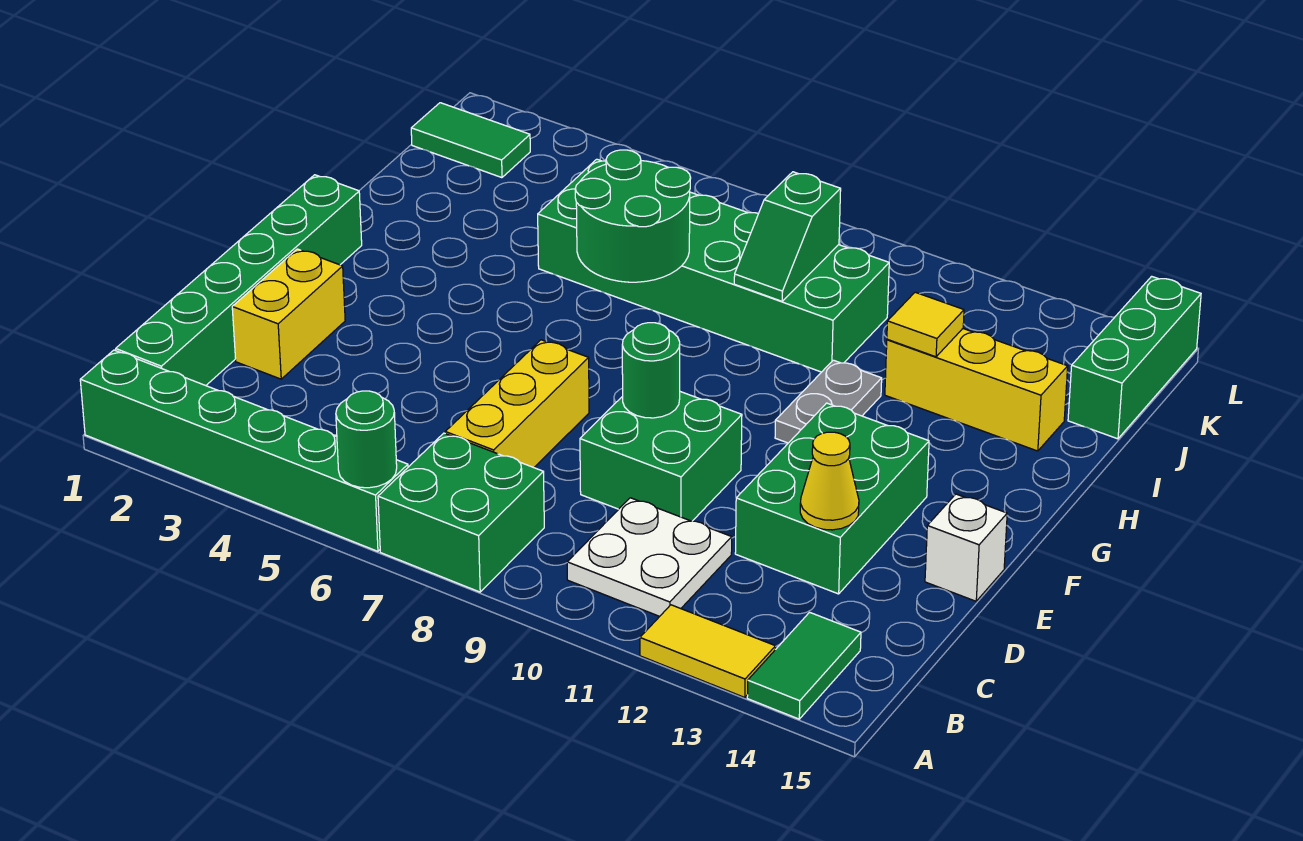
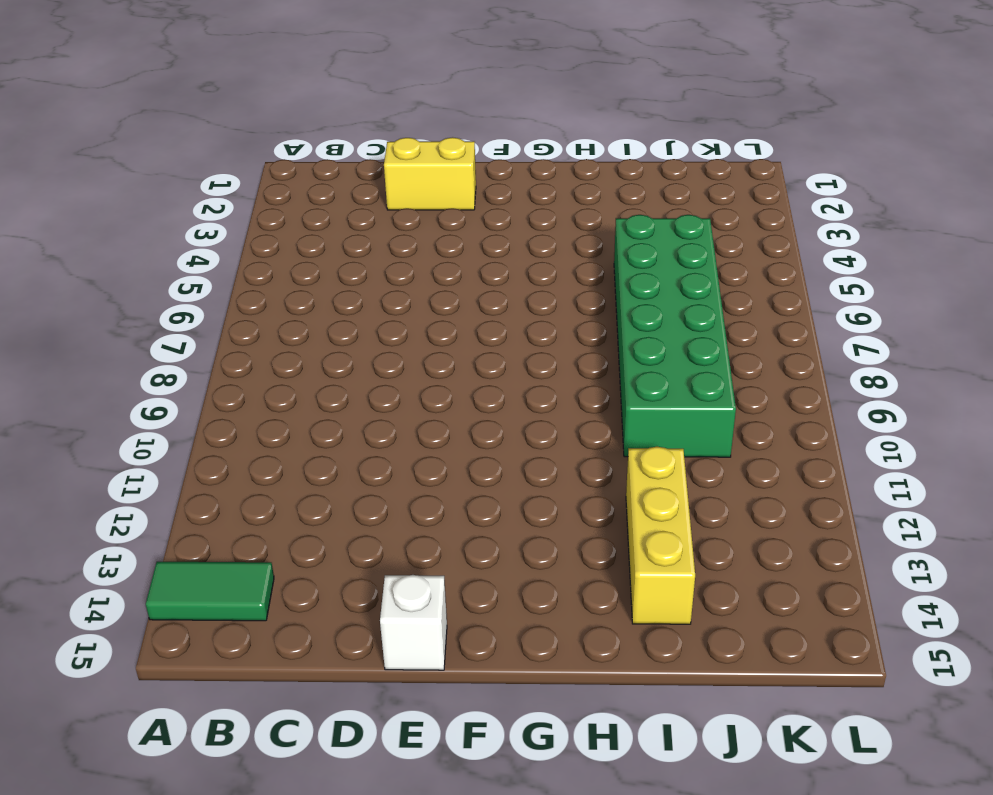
none -> green 1x6 brick [80,350,408,551]
none -> green 2x2 brick [378,433,544,592]
none -> yellow 1x2 tile [640,605,775,698]

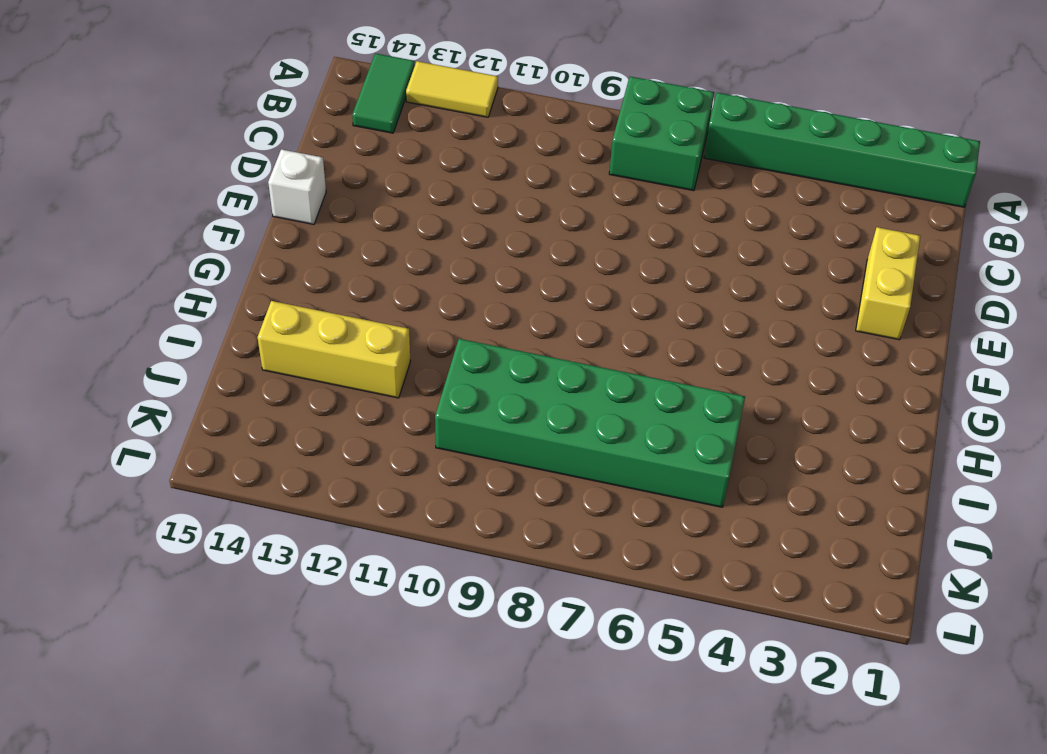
none -> green 1x6 brick [116,175,362,386]
none -> white 2x2 plate [567,498,732,616]
none -> yellow 1x3 brick [445,340,589,468]

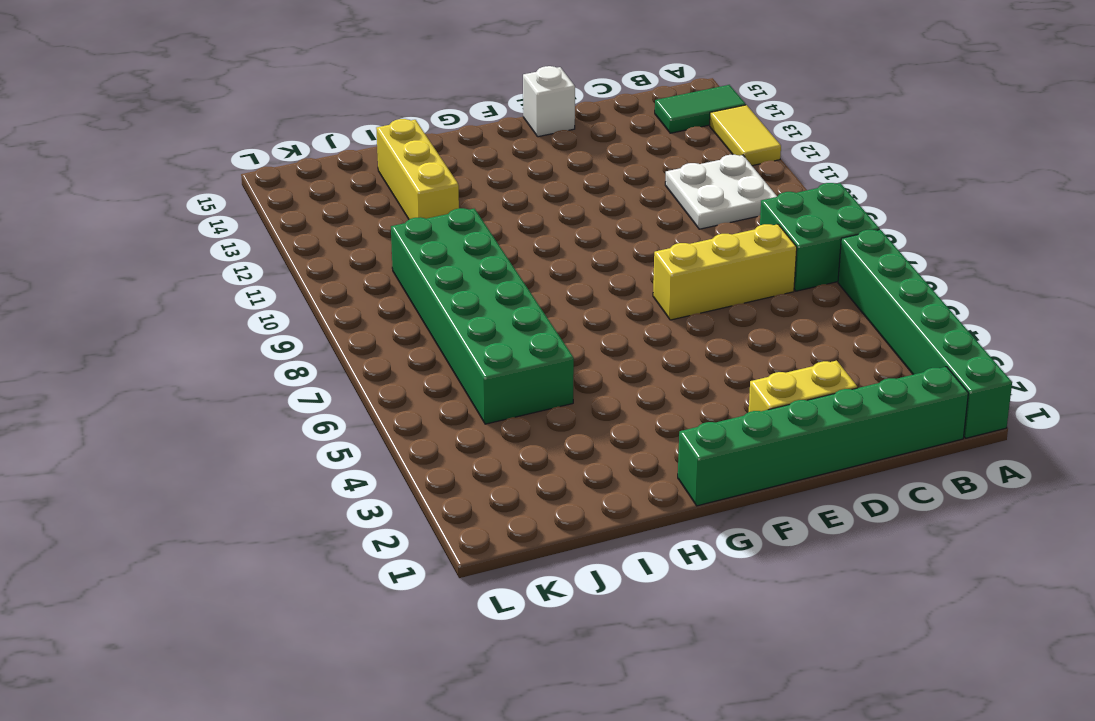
none -> green 2x2 brick [580,392,742,521]
none -> green 2x3 brick [735,403,929,594]
none -> grey 1x2 plate [775,360,882,443]

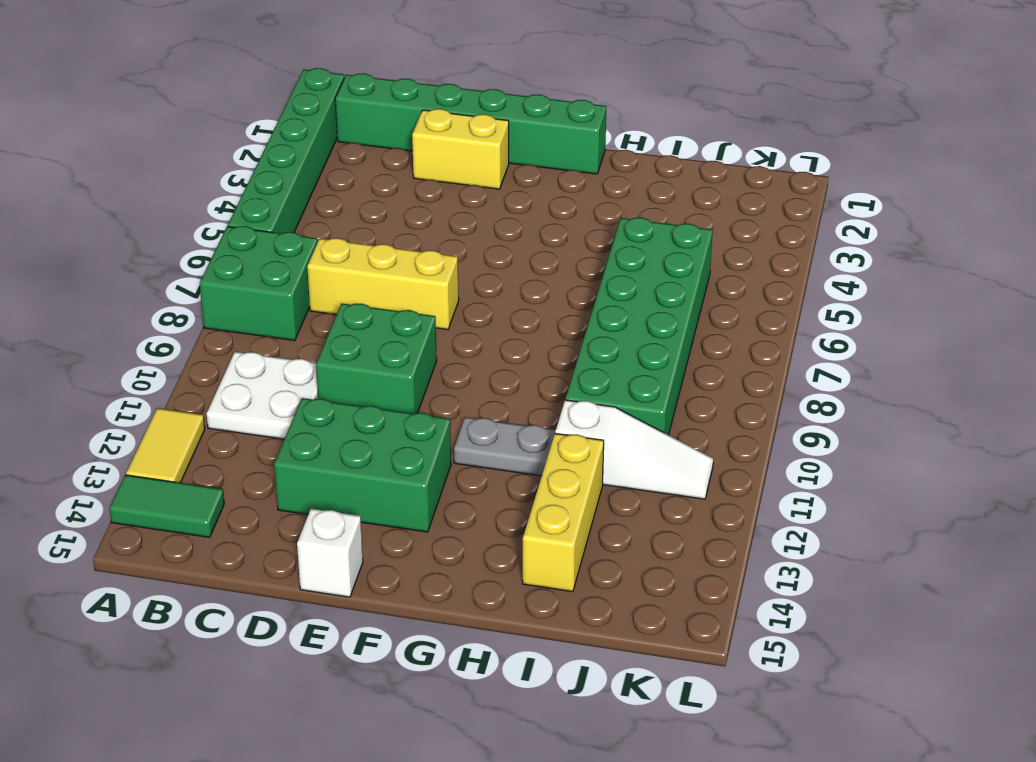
white 1x3 slope [555,400,713,499] -> none
none -> green 1x3 brick [1068,276,1201,439]
none -> green 1x2 tile [411,103,530,178]
none -> green 1x1 round brick [336,391,397,488]

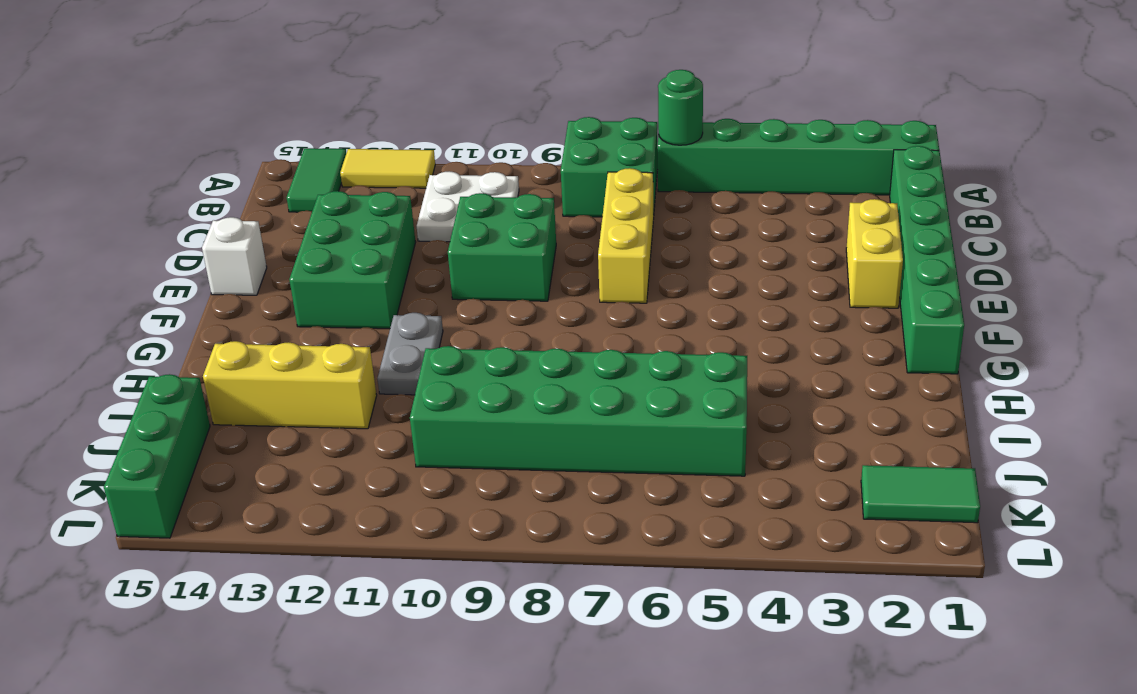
none -> yellow 1x1 cone [800,432,859,530]
none -> green 1x1 round brick [622,323,680,418]
none -> green 2x2 round brick [575,150,691,282]

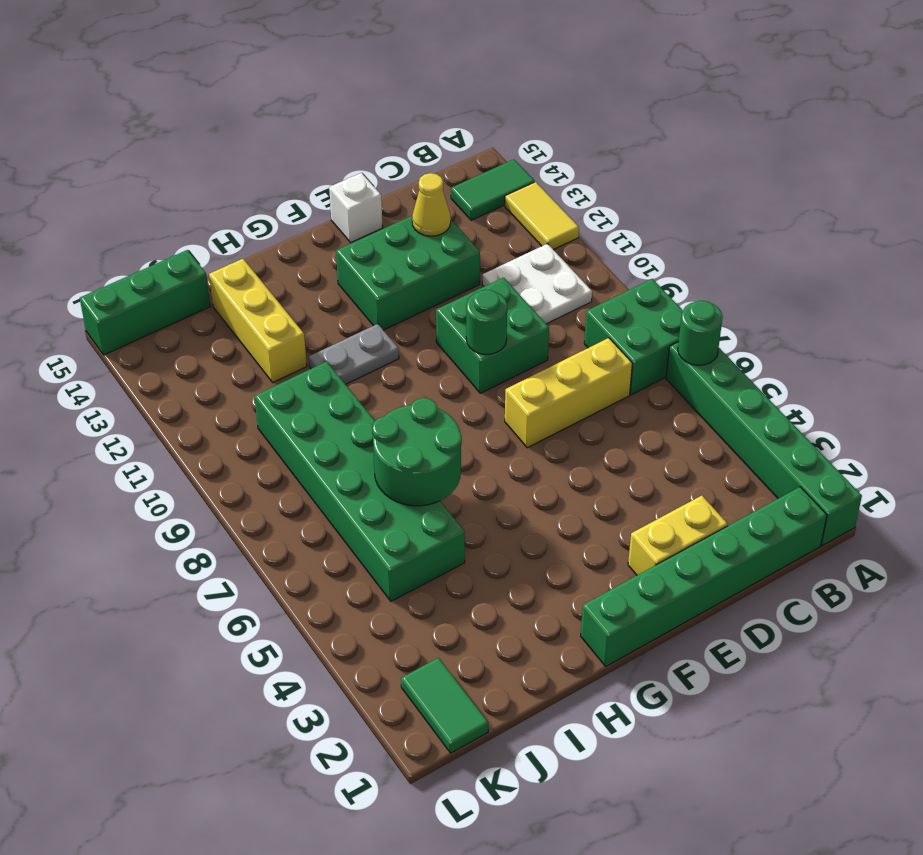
none -> green 1x2 slope [734,172,841,301]
none -> yellow 1x1 tile [887,292,964,357]

